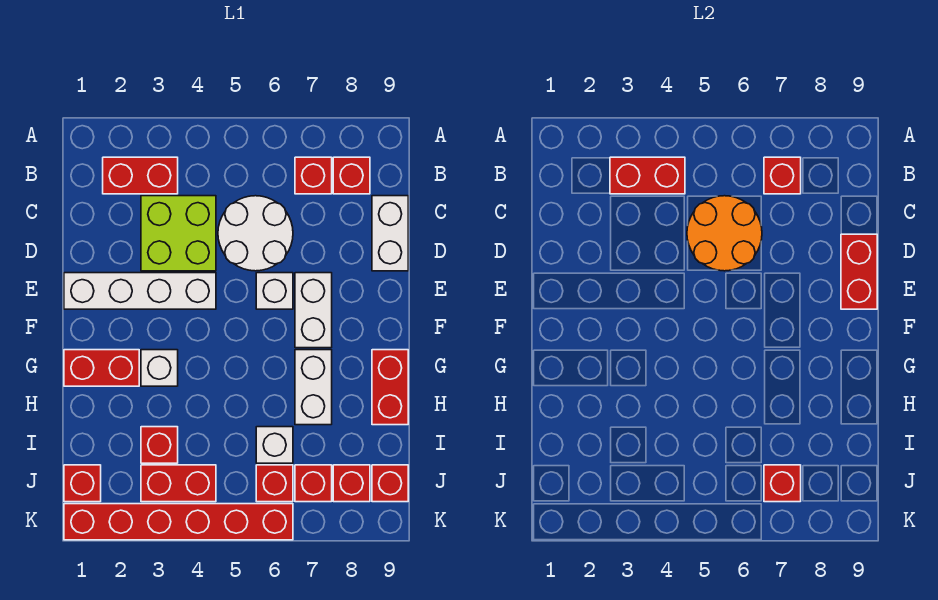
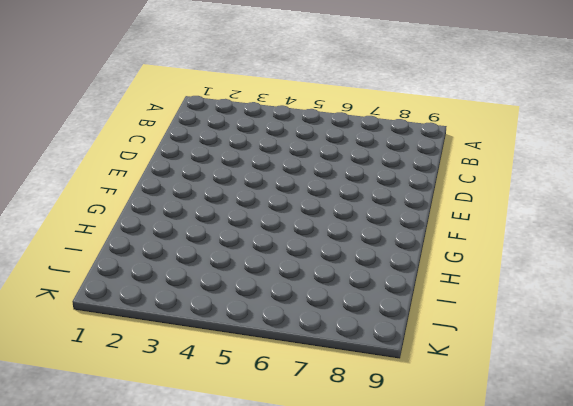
none -> red 1x2 brick [103,157,178,194]
none -> red 1x1 brick [295,157,332,194]
none -> red 1x1 brick [333,157,370,194]

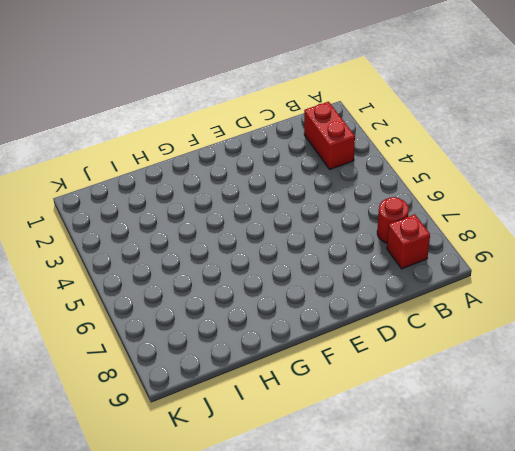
red 1x1 round brick [377,197,409,243] -> red 1x1 brick [295,157,332,194]
none -> lime 2x2 brick [141,196,216,271]
none -> white 2x2 round brick [218,196,293,271]
none -> white 1x2 brick [372,196,408,271]

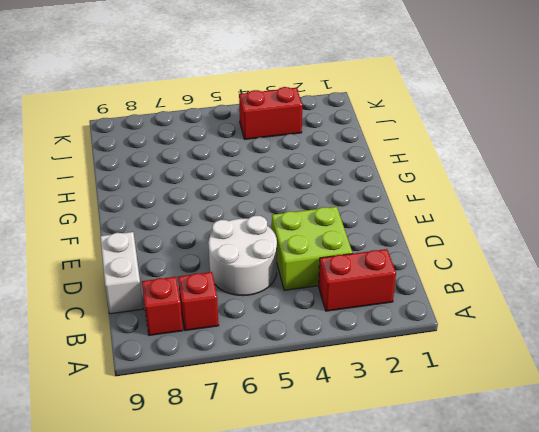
none -> white 1x4 brick [64,273,216,309]
none -> white 1x1 brick [256,273,293,309]
none -> white 1x2 brick [295,273,332,348]

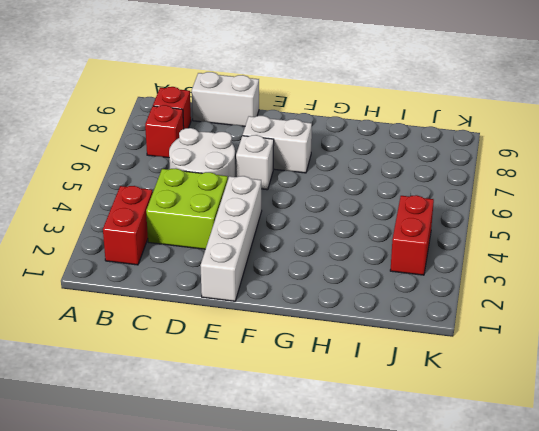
none -> red 1x2 brick [64,350,139,386]
none -> white 1x1 brick [141,350,178,386]
none -> white 1x2 brick [295,350,332,425]

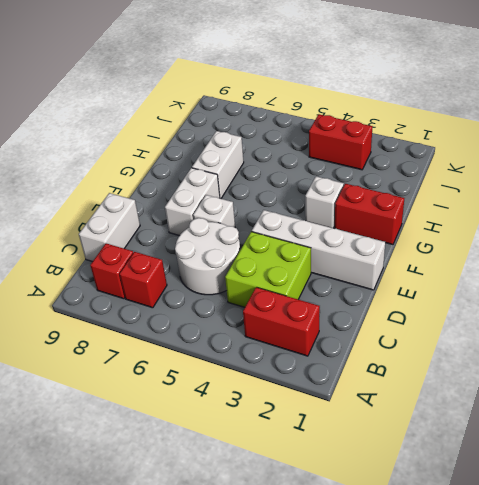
none -> red 1x2 brick [372,350,408,425]
none -> red 1x1 brick [141,427,178,463]
none -> white 1x1 brick [256,427,293,463]

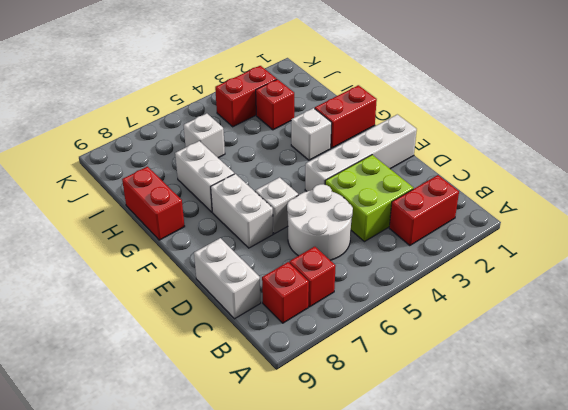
none -> red 1x1 brick [64,465,101,502]
none -> red 1x1 brick [256,465,293,502]
none -> red 1x1 brick [295,465,332,502]

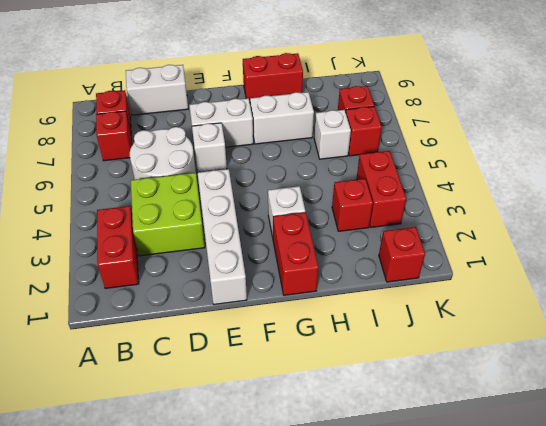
none -> red 1x1 brick [333,465,370,502]
none -> red 1x1 brick [372,465,408,502]
none -> red 1x6 brick [64,504,293,540]

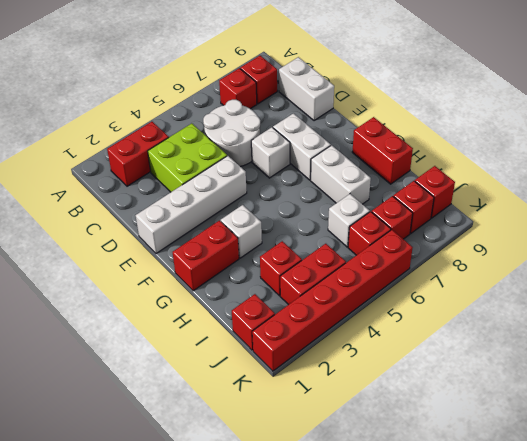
none -> red 1x2 brick [610,157,685,194]
none -> red 1x1 brick [764,157,801,194]
none -> orange 2x2 round brick [687,196,762,271]

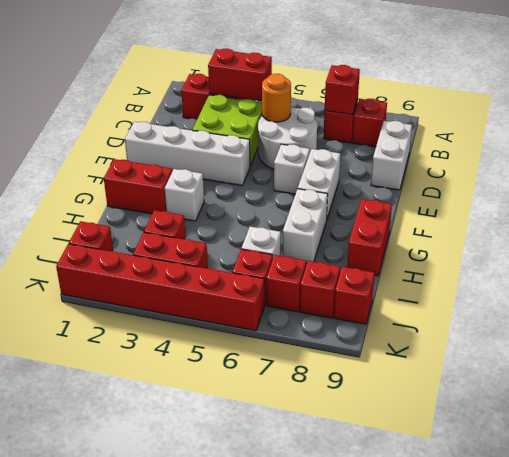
orange 1x1 round brick [262,74,291,122] -> orange 2x2 round brick [687,196,762,271]
none -> red 1x2 brick [841,234,877,309]
none -> red 1x1 brick [764,465,801,502]

